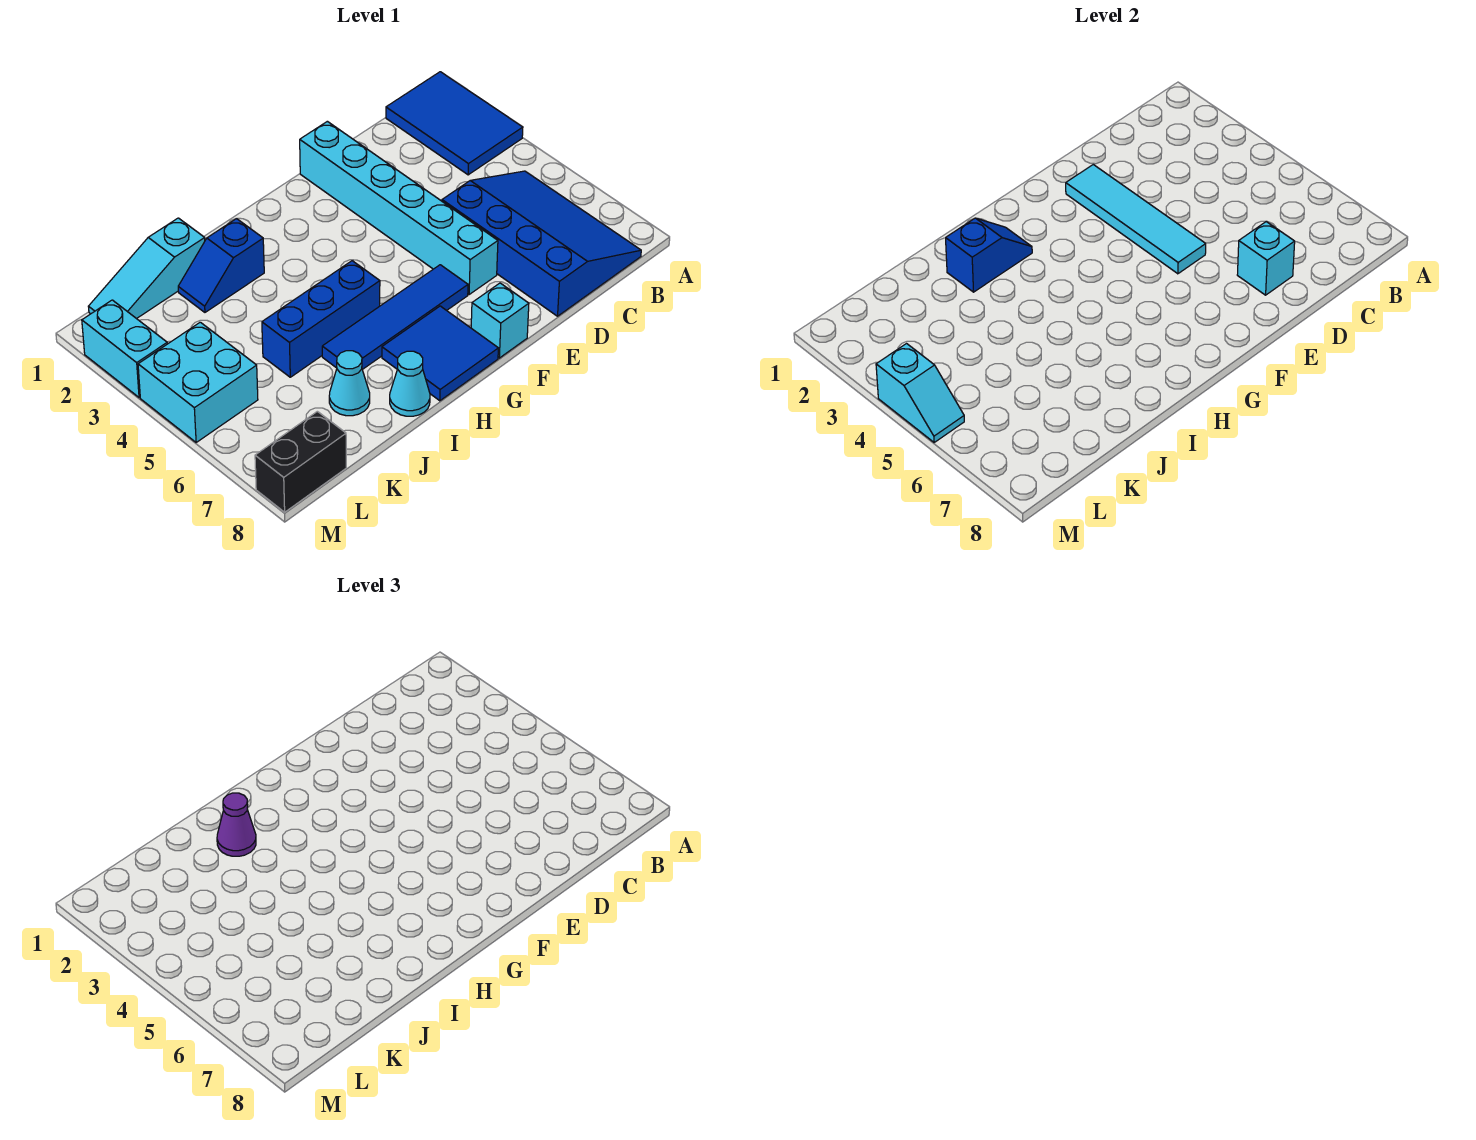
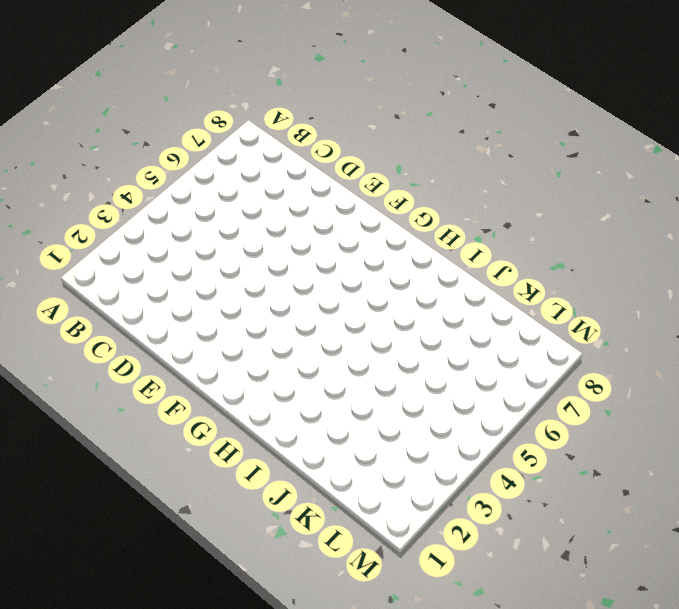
none -> blue 2x3 tile [386,72,523,175]
none -> blue 3x4 slope [442,171,641,316]
none -> cyan 1x6 brick [300,121,498,294]

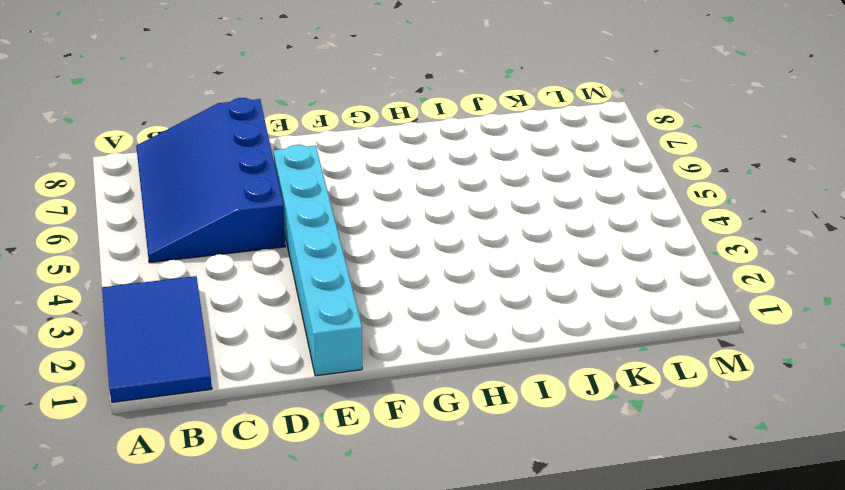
none -> blue 1x4 tile [322,265,468,370]
none -> cyan 1x1 brick [471,283,529,358]
none -> blue 2x2 tile [382,306,498,401]

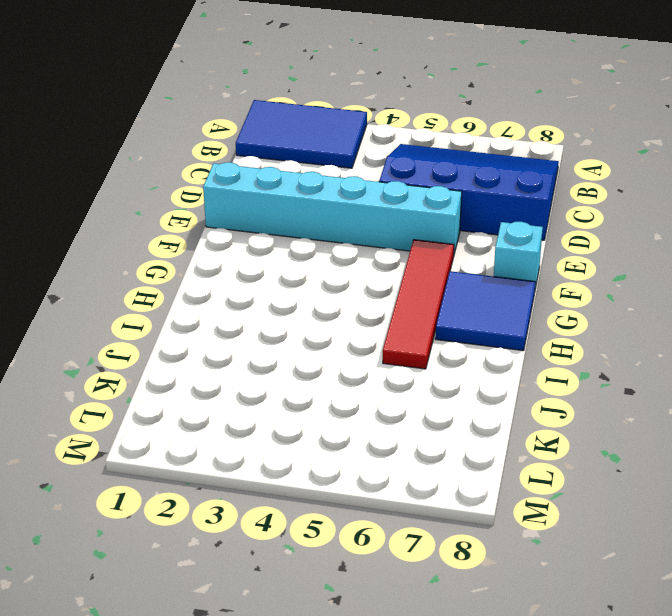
red 1x4 tile [383,240,454,369] -> blue 1x4 tile [322,265,468,370]
none -> blue 1x3 brick [262,261,380,377]
none -> blue 1x2 slope [178,219,264,312]
none -> cyan 1x1 cone [390,351,430,416]

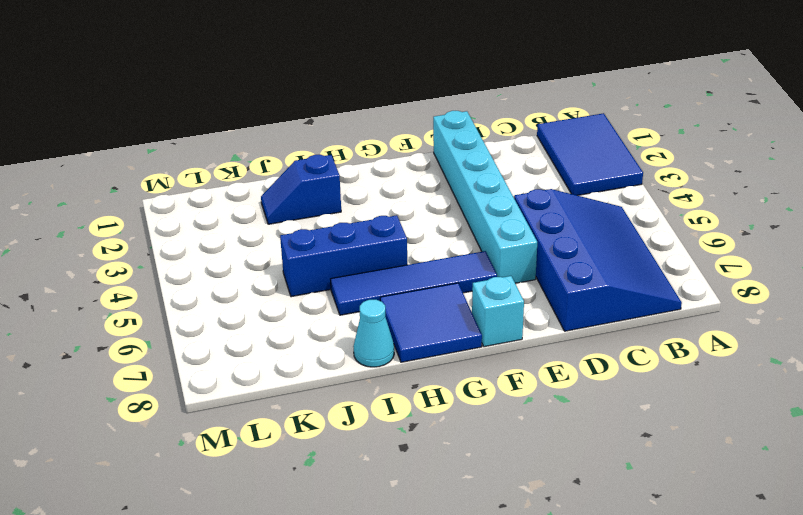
none -> cyan 1x3 slope [88,218,205,319]
none -> cyan 1x1 cone [329,351,370,416]
none -> cyan 2x2 brick [138,322,258,442]

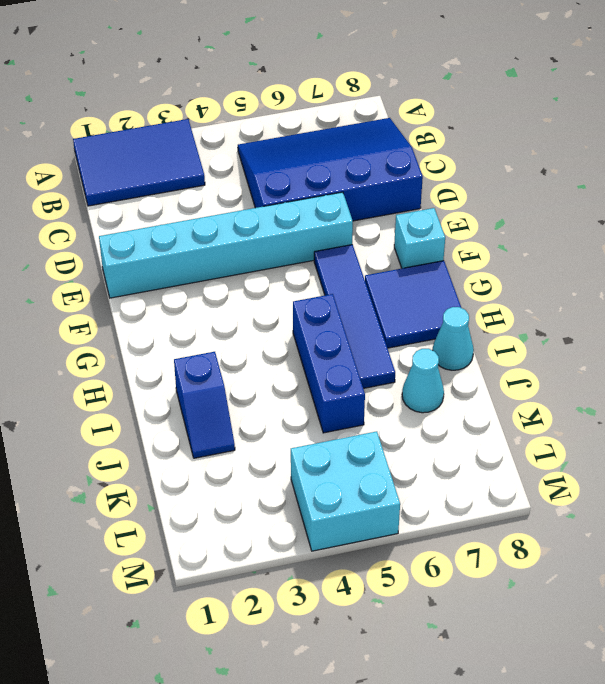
none -> cyan 1x3 slope [88,218,205,319]
none -> black 1x2 brick [255,411,346,512]
none -> cyan 1x2 brick [82,300,167,397]

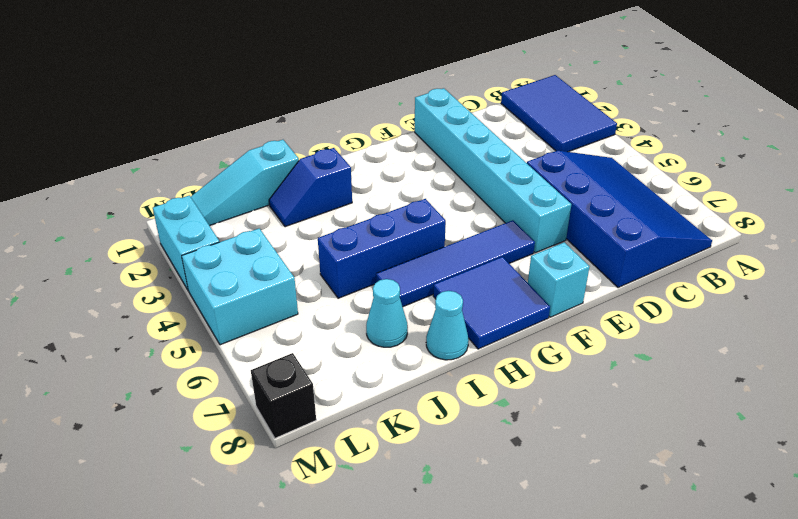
black 1x1 brick [251,353,316,438] -> black 1x2 brick [255,411,346,512]
none -> cyan 1x1 brick [1237,222,1295,295]
none -> cyan 1x4 tile [1066,165,1206,274]
none -> blue 1x2 slope [946,218,1032,292]

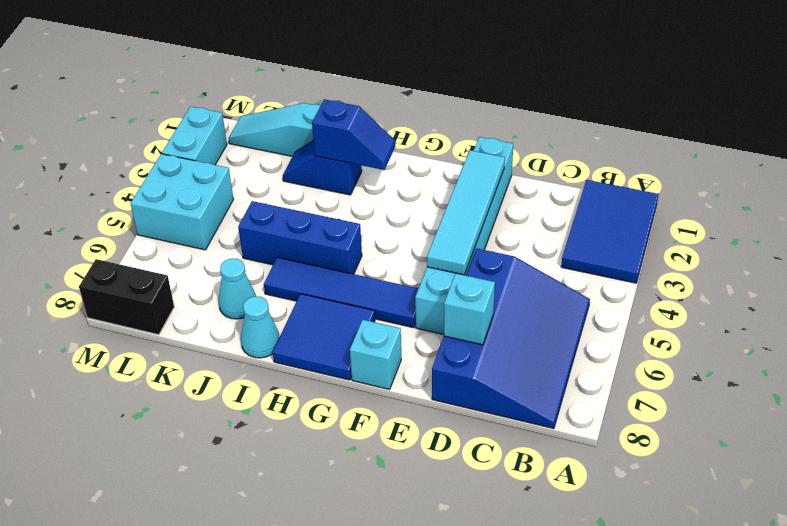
none -> cyan 1x2 slope [876,344,964,442]
none -> purple 1x1 cone [217,793,256,856]

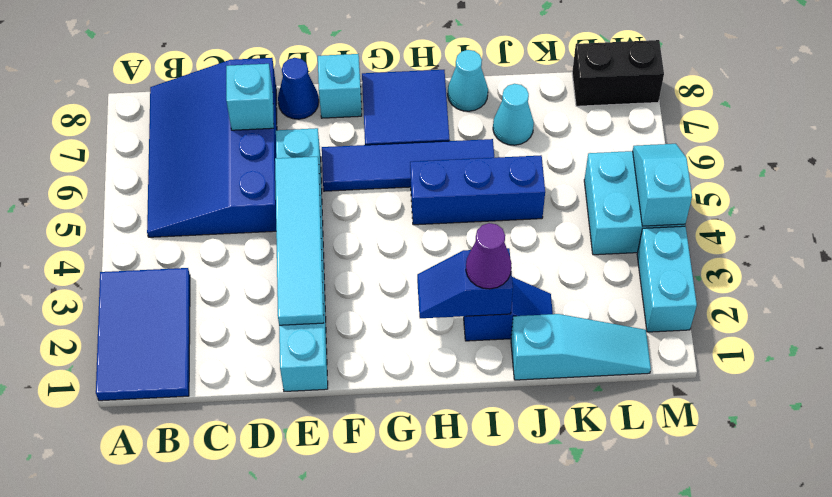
blue 1x1 cone [278,58,319,119] -> none

